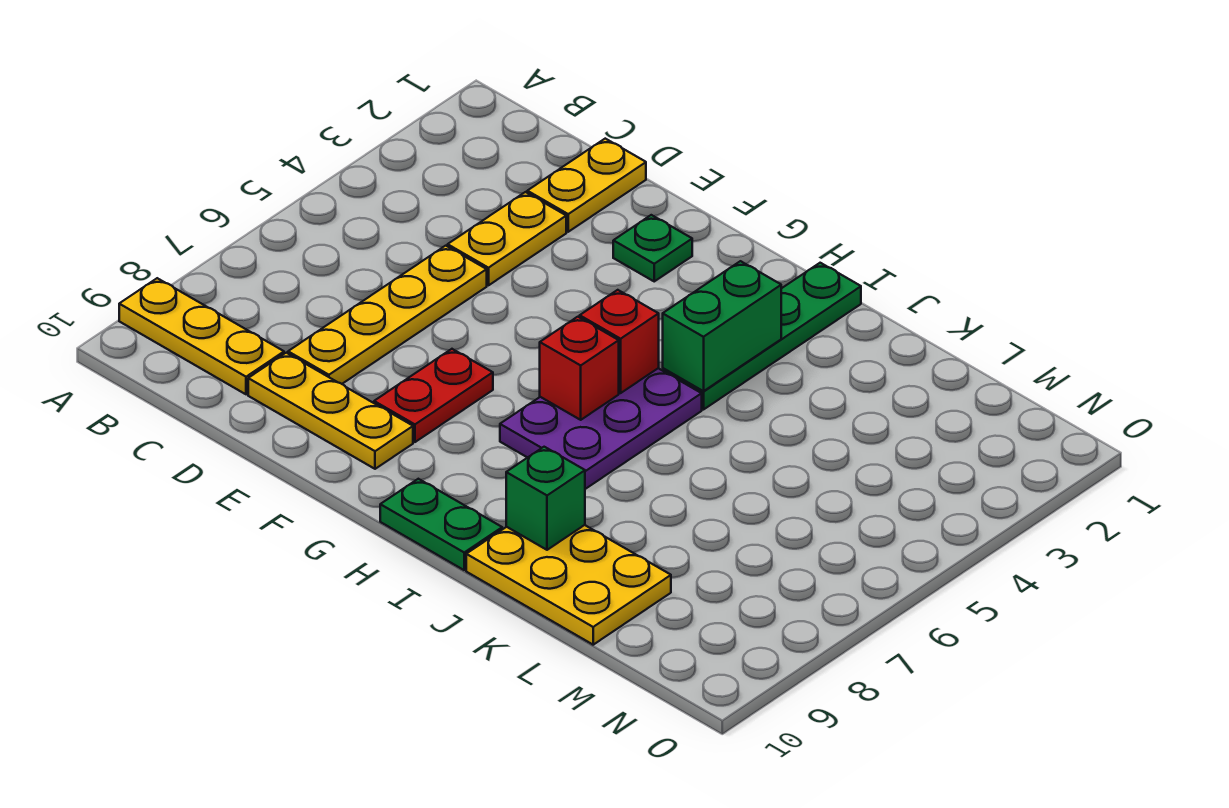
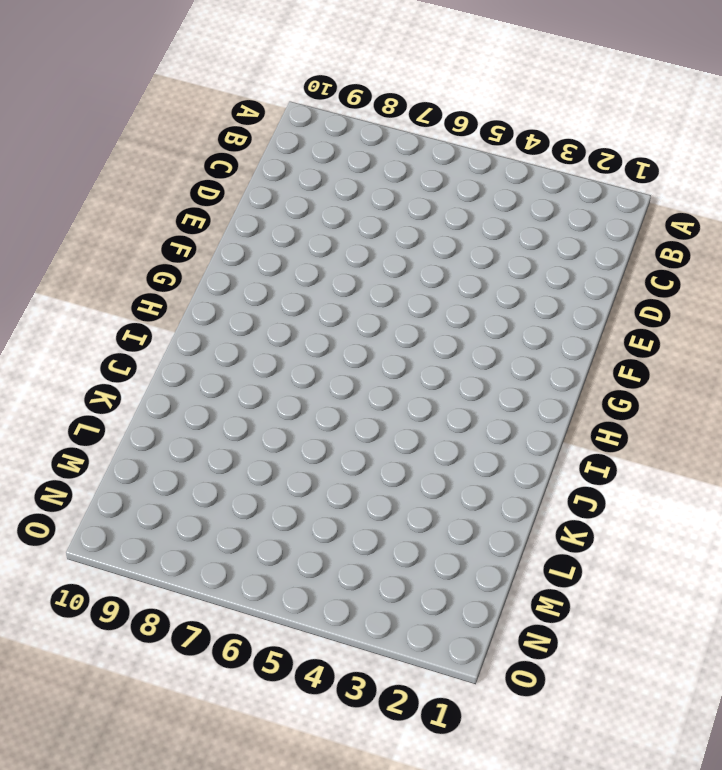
none -> yellow 1x3 plate [119,278,284,394]
none -> yellow 1x2 plate [527,139,646,232]
none -> yellow 1x2 plate [448,192,566,285]

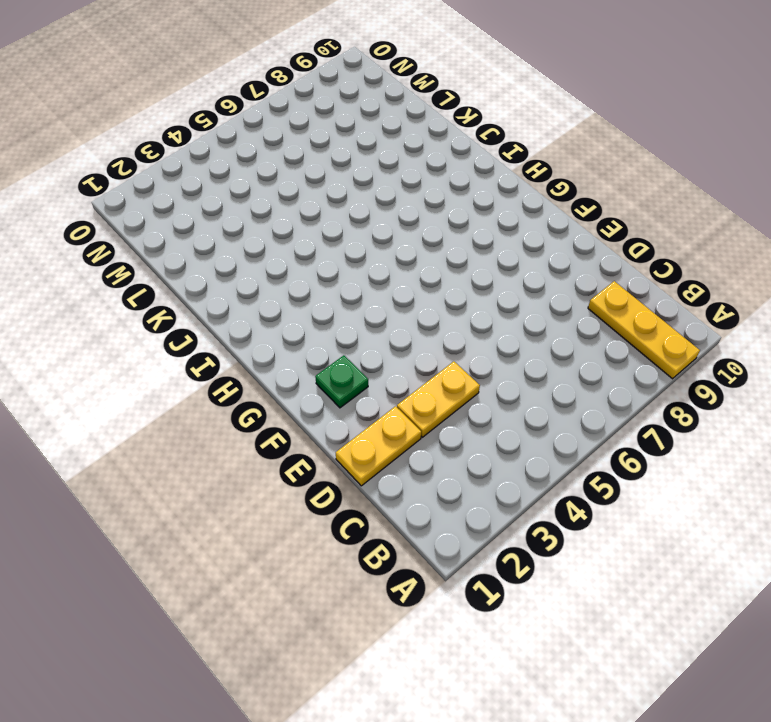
none -> yellow 1x4 plate [288,246,487,384]
none -> yellow 1x3 plate [248,353,413,469]
none -> red 1x2 plate [374,349,493,442]

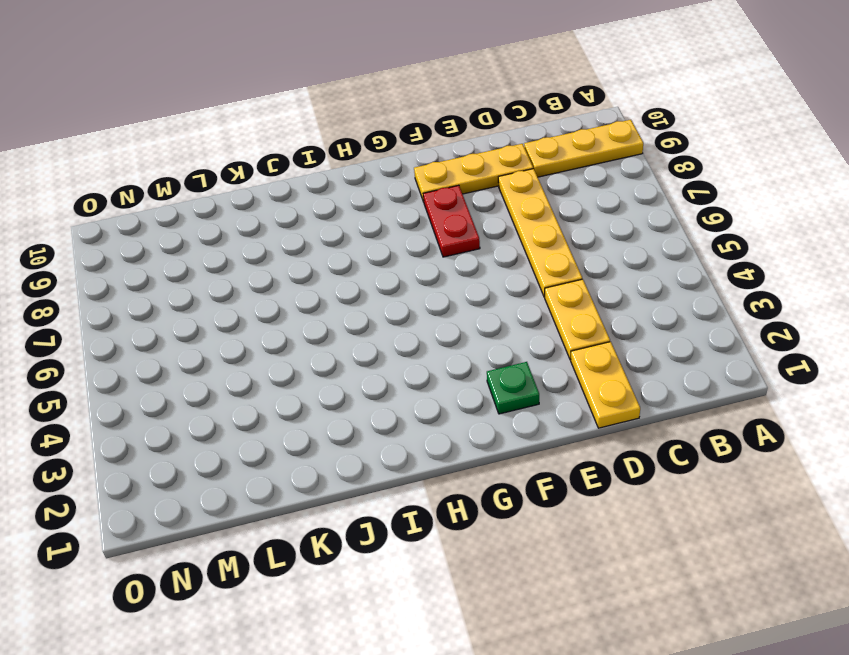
none -> purple 2x3 plate [500,368,702,489]
none -> green 1x2 plate [380,479,502,570]
none -> green 1x4 plate [663,263,861,410]

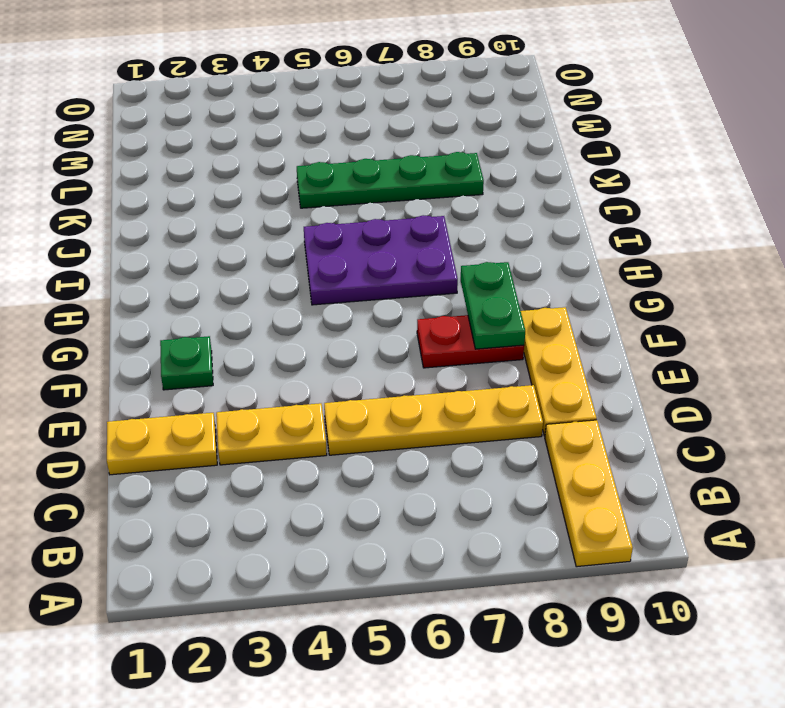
green 1x2 plate [461,262,525,349] -> green 1x2 plate moved to [380,479,502,570]
green 1x4 plate [297,152,484,208] -> green 1x4 plate moved to [663,263,861,410]
none -> yellow 2x3 plate [466,525,671,645]
none -> red 1x1 brick [580,290,659,393]
none -> red 1x1 brick [540,317,619,420]

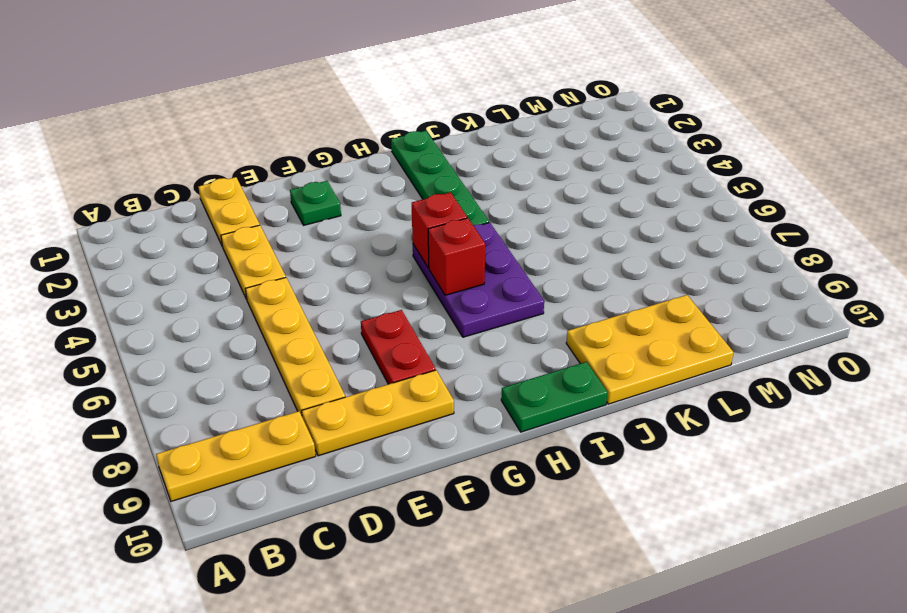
none -> green 1x2 brick [663,261,781,391]
none -> green 1x1 brick [506,447,585,550]

